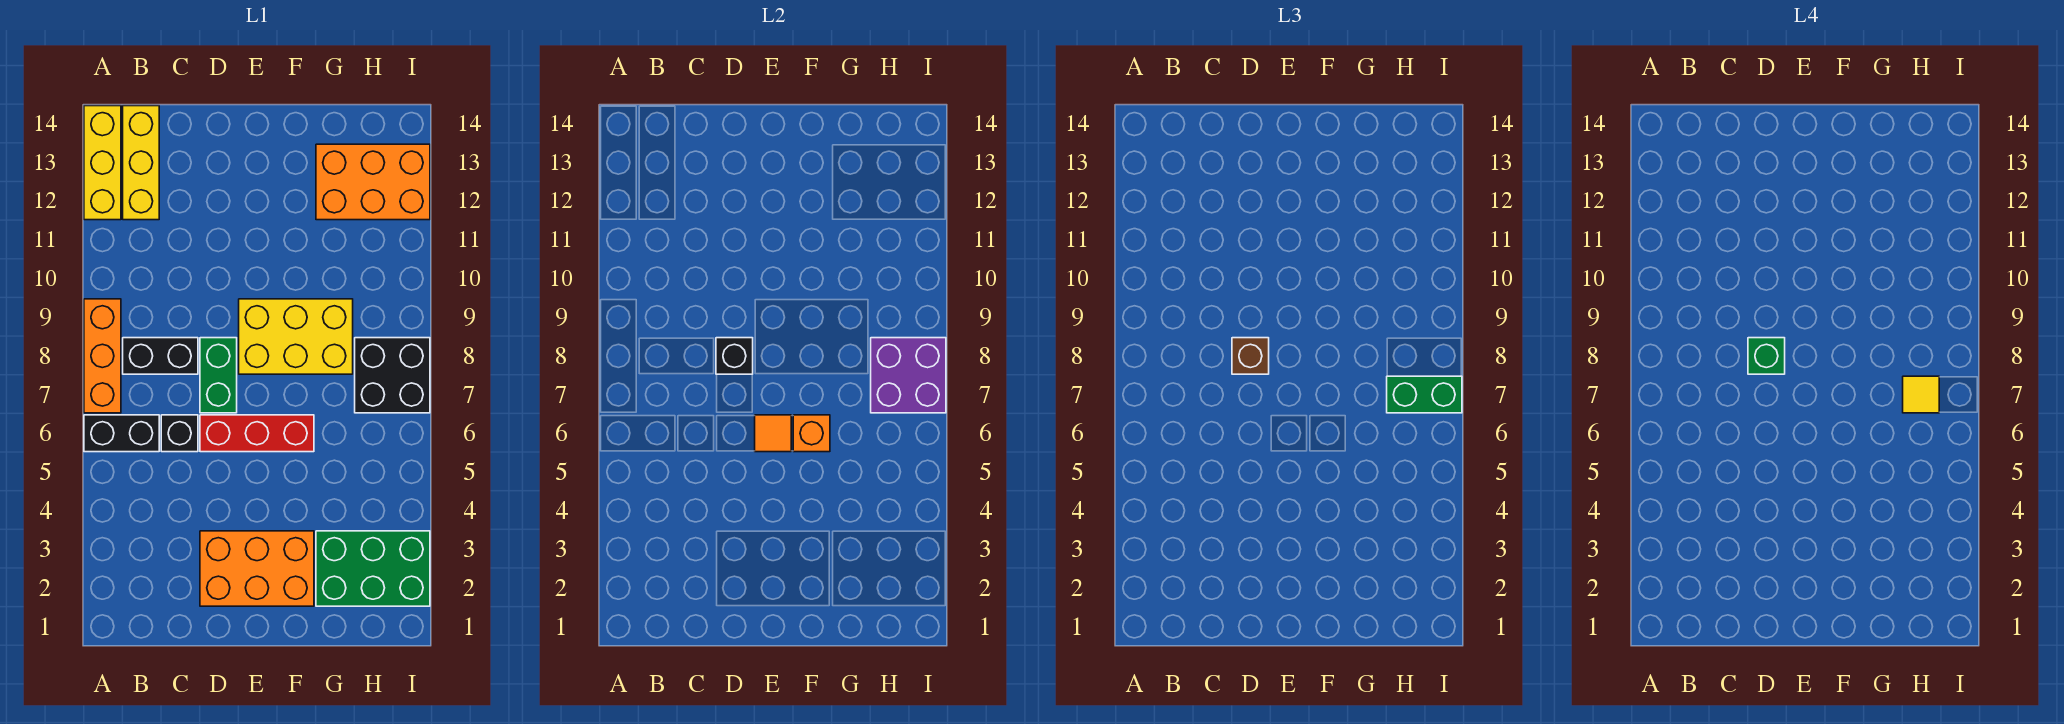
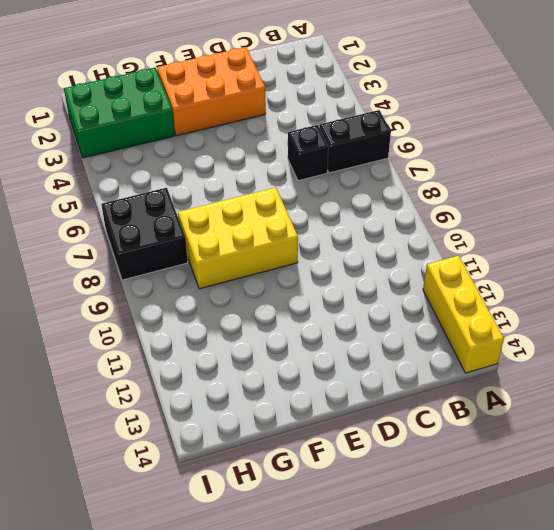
none -> orange 1x3 brick [84,299,121,413]
none -> black 1x2 brick [123,338,198,374]
none -> yellow 1x3 brick [123,106,159,220]

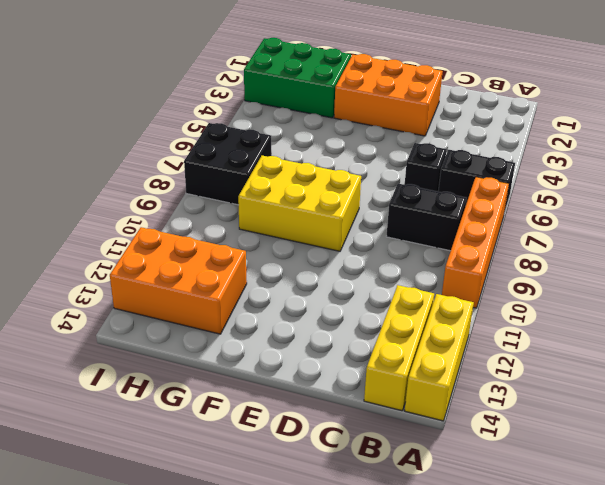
orange 1x4 brick [442,177,509,308] -> orange 1x3 brick [84,299,121,413]
none -> red 1x3 brick [200,415,314,452]
none -> green 1x2 brick [200,338,237,413]
none -> black 1x1 brick [716,338,753,374]

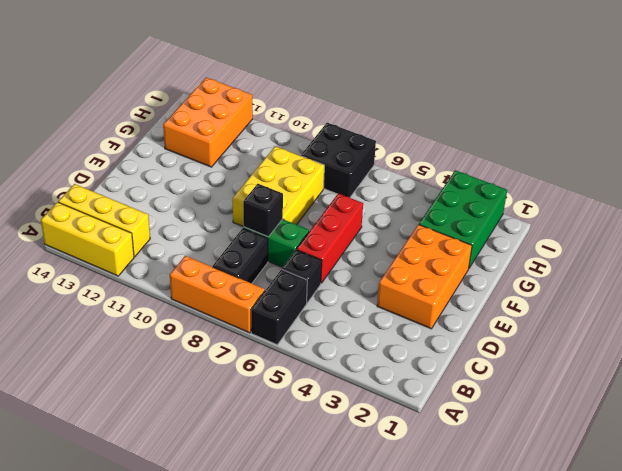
none -> orange 1x1 tile [755,415,791,452]
none -> orange 1x1 brick [793,415,830,452]
none -> purple 2x2 brick [871,338,946,413]

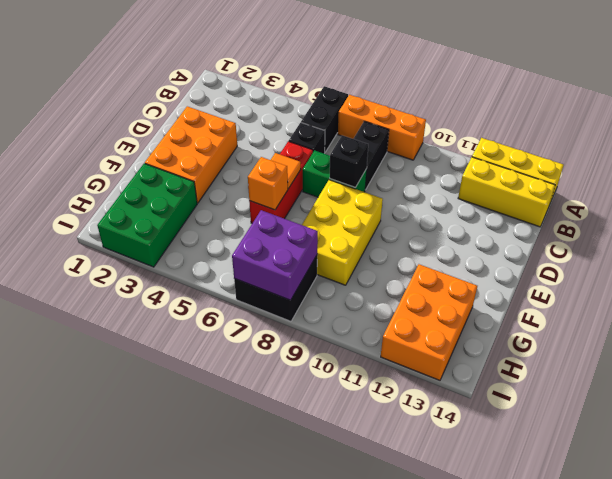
none -> brown 1x1 brick [1232,338,1269,374]
none -> green 1x2 brick [1387,376,1462,413]
none -> green 1x1 brick [1748,338,1785,374]

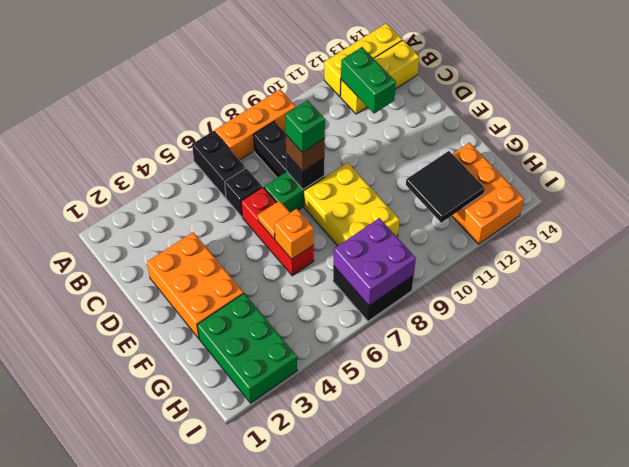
green 1x2 brick [341,47,396,113] -> green 1x2 brick moved to [1387,376,1462,413]
black 2x2 tile [406,151,485,223] -> none
none -> yellow 1x1 tile [1903,376,1939,413]

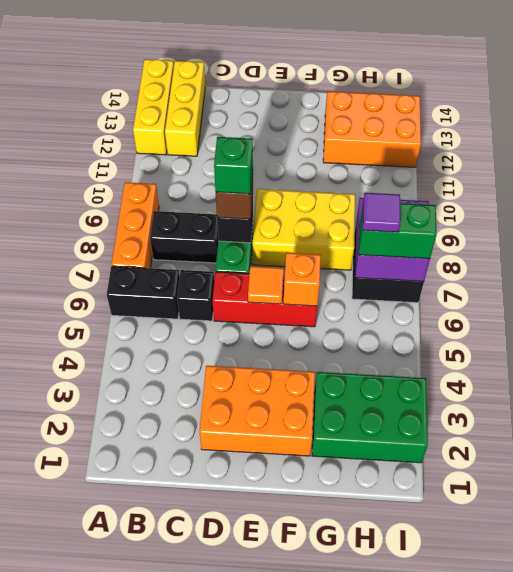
purple 1x1 tile [363,193,400,232] -> yellow 1x1 tile [1903,376,1939,413]

